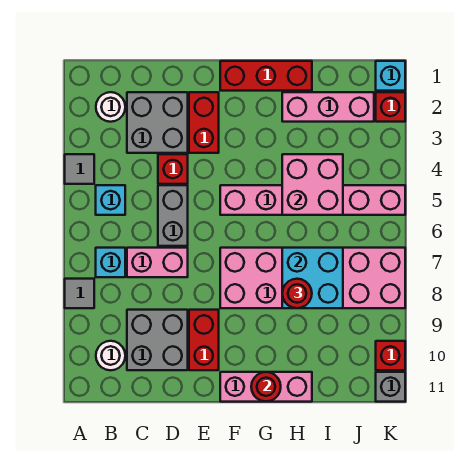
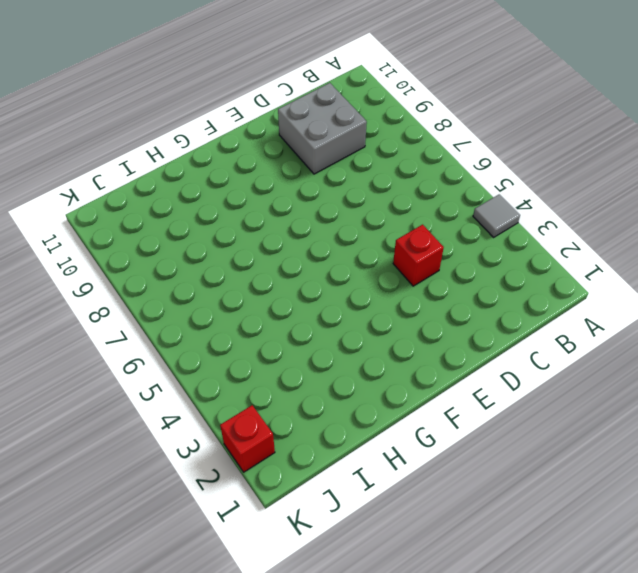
none -> grey 1x1 tile [65,279,94,308]
none -> white 1x1 round brick [96,92,125,122]
none -> cyan 1x1 brick [96,185,125,215]

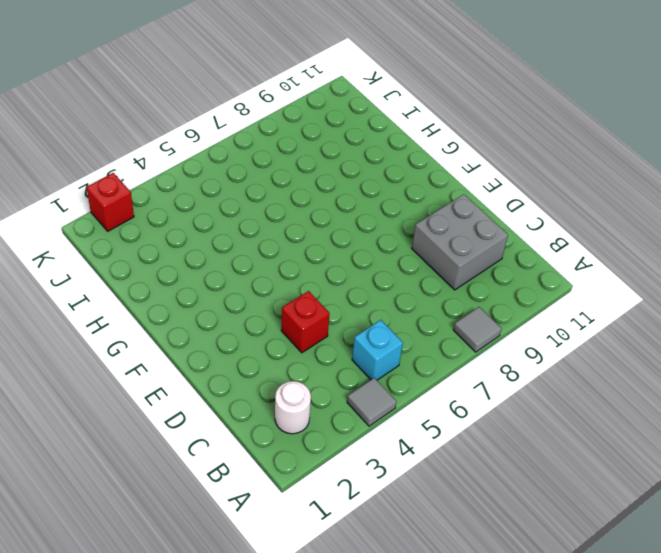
none -> cyan 1x1 brick [96,248,125,277]
none -> white 1x1 round brick [96,341,125,370]
none -> grey 2x2 brick [127,92,188,153]

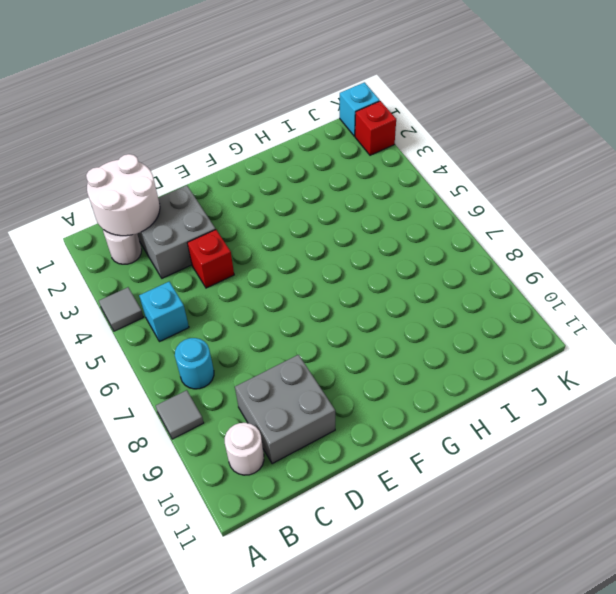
white 2x2 round brick [86,154,160,236] -> none
cyan 1x1 round brick [175,338,214,389] -> cyan 1x1 brick [96,248,125,277]
none -> pink 1x2 brick [127,248,188,277]
none -> grey 1x2 brick [158,185,188,246]
none -> red 1x2 brick [189,92,219,153]

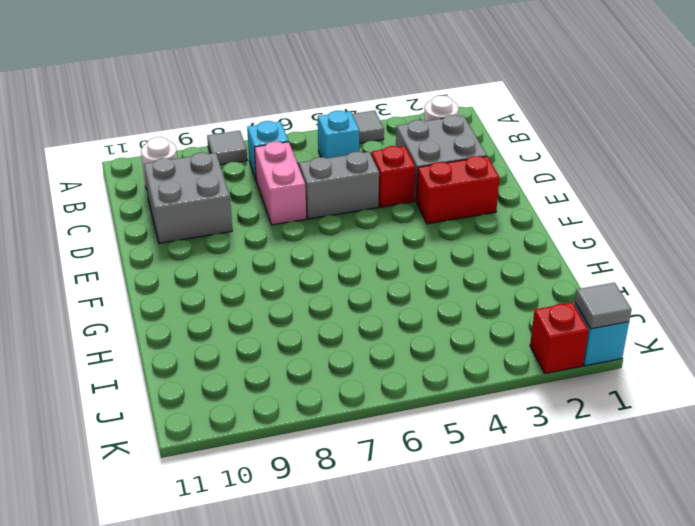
grey 1x1 tile [575,282,632,329] -> none
none -> red 1x2 brick [189,310,219,370]
none -> red 1x3 brick [220,61,312,91]
none -> pink 1x6 brick [220,185,405,215]

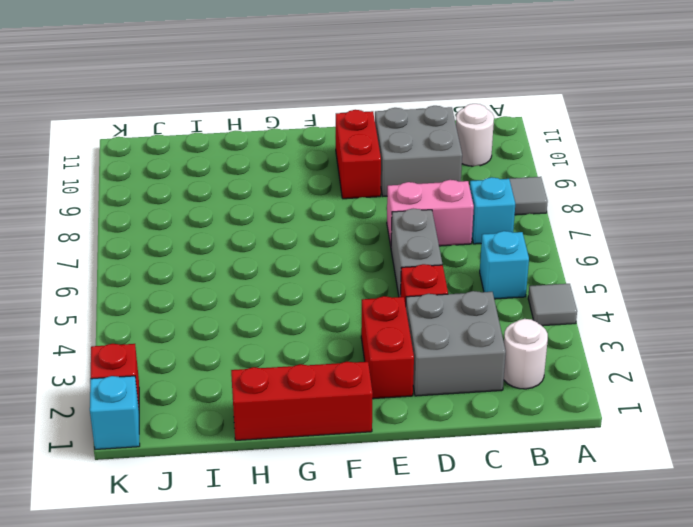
none -> pink 1x6 brick [220,185,405,215]
none -> pink 2x6 brick [220,248,405,308]
none -> pink 1x3 brick [220,372,312,402]

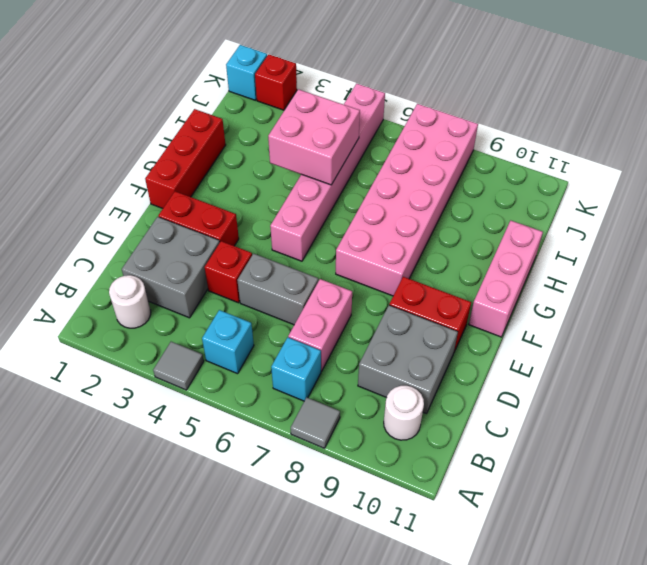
none -> pink 1x3 brick [282,92,374,122]
none -> red 1x1 brick [376,341,405,370]
none -> grey 1x1 brick [376,372,405,402]

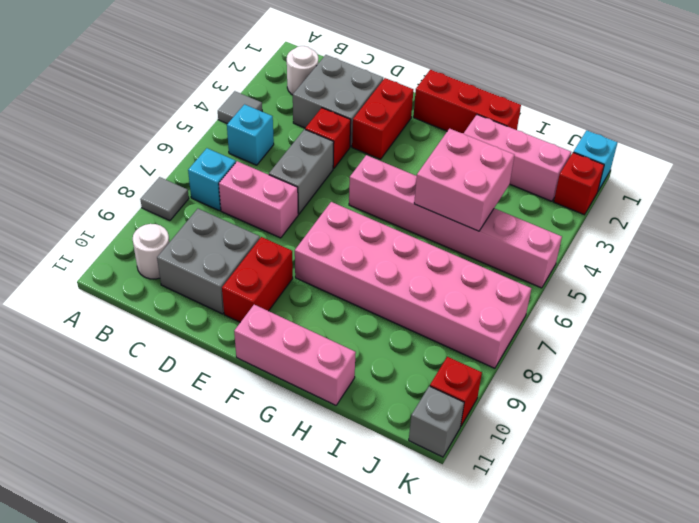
none -> red 1x1 round brick [251,372,281,402]
none -> cyan 2x2 brick [282,248,343,308]
none -> red 1x1 round brick [282,279,312,308]

